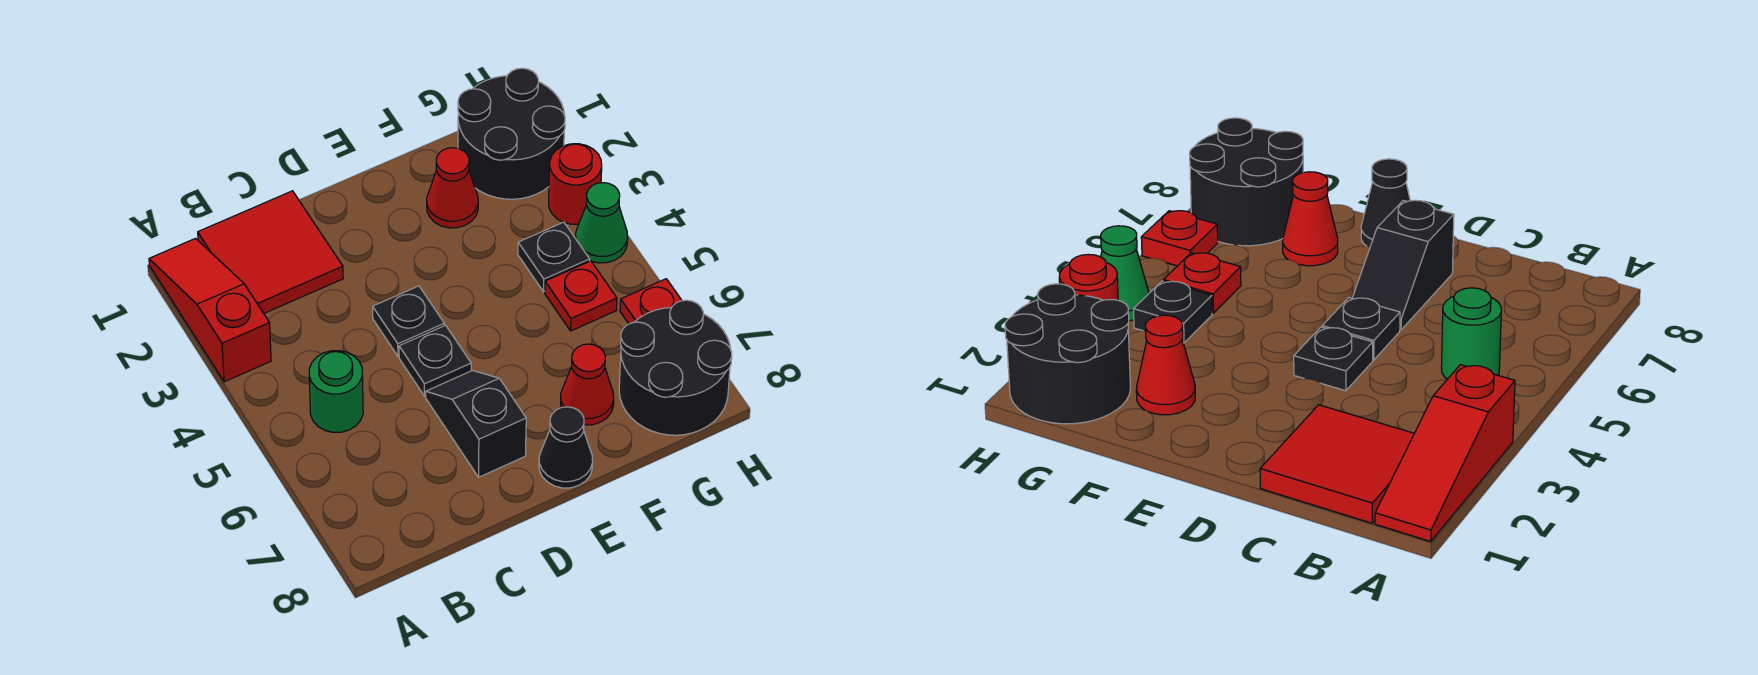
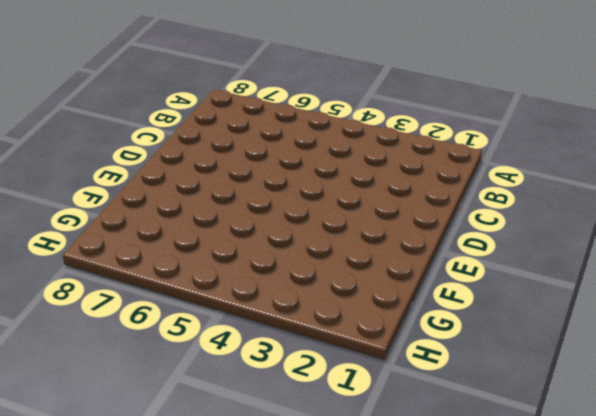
none -> red 1x3 slope [149,239,271,382]
none -> red 2x2 tile [198,191,343,313]
none -> green 1x1 round brick [309,351,363,433]

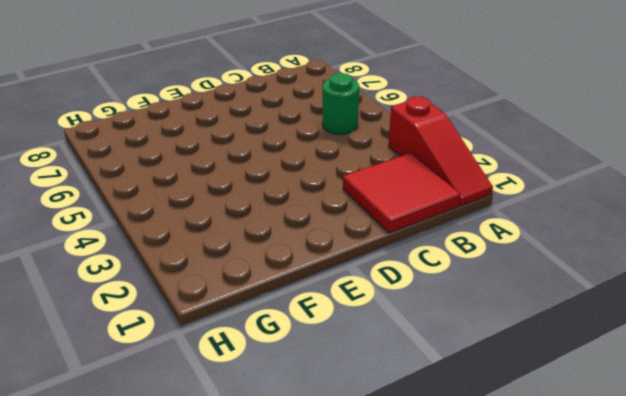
none -> black 1x1 plate [373,286,444,356]
none -> black 1x1 plate [399,325,471,396]
none -> black 1x2 slope [426,371,526,477]

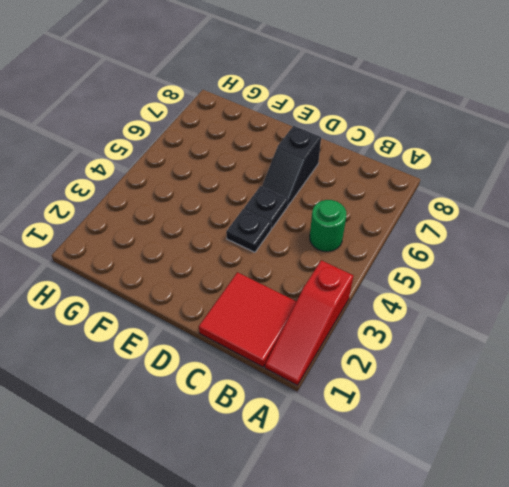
none -> black 1x1 cone [539,407,593,488]
none -> red 1x1 cone [427,148,478,228]
none -> red 1x1 cone [561,344,614,425]

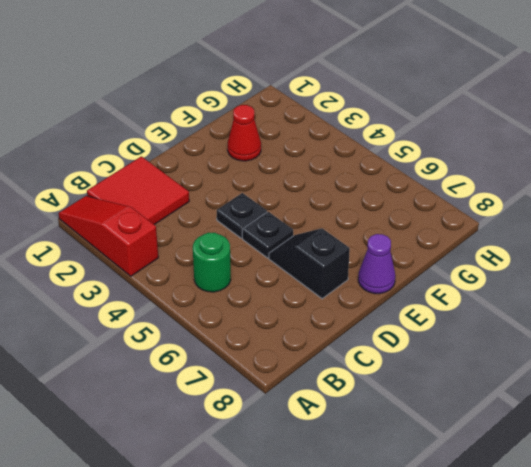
purple 1x1 cone [358,234,395,294] -> black 1x1 cone [539,407,593,488]
none -> red 1x1 cone [561,344,614,425]
none -> black 2x2 round brick [458,68,565,199]
none -> black 1x1 plate [518,222,590,292]

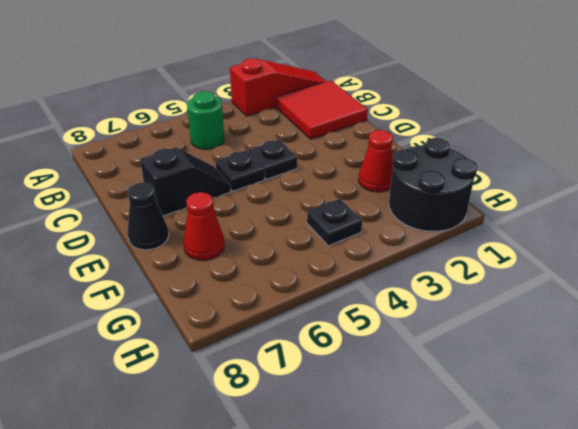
none -> red 1x1 plate [545,261,617,331]
none -> black 2x2 round brick [619,300,732,435]
none -> red 1x1 round brick [549,144,602,224]

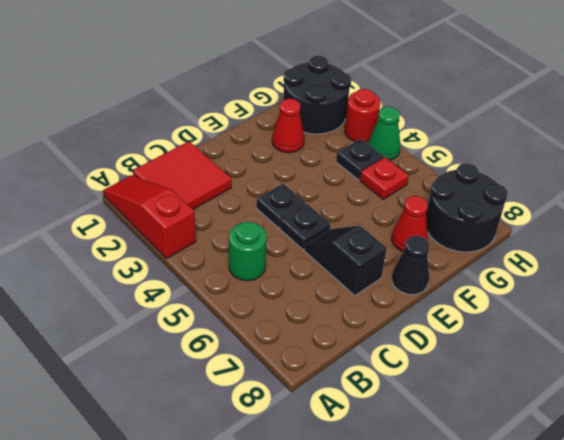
none -> red 1x1 plate [620,279,682,324]

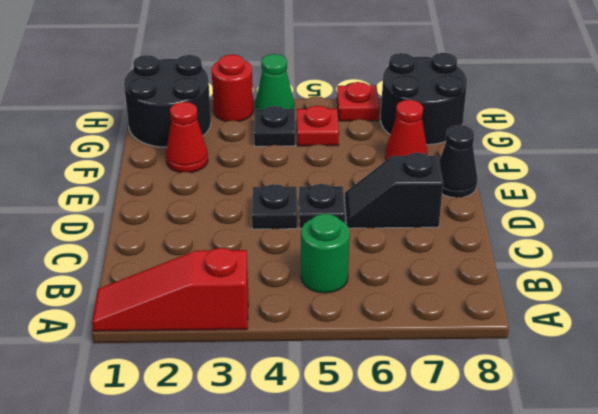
none -> red 2x2 tile [198,191,343,313]

